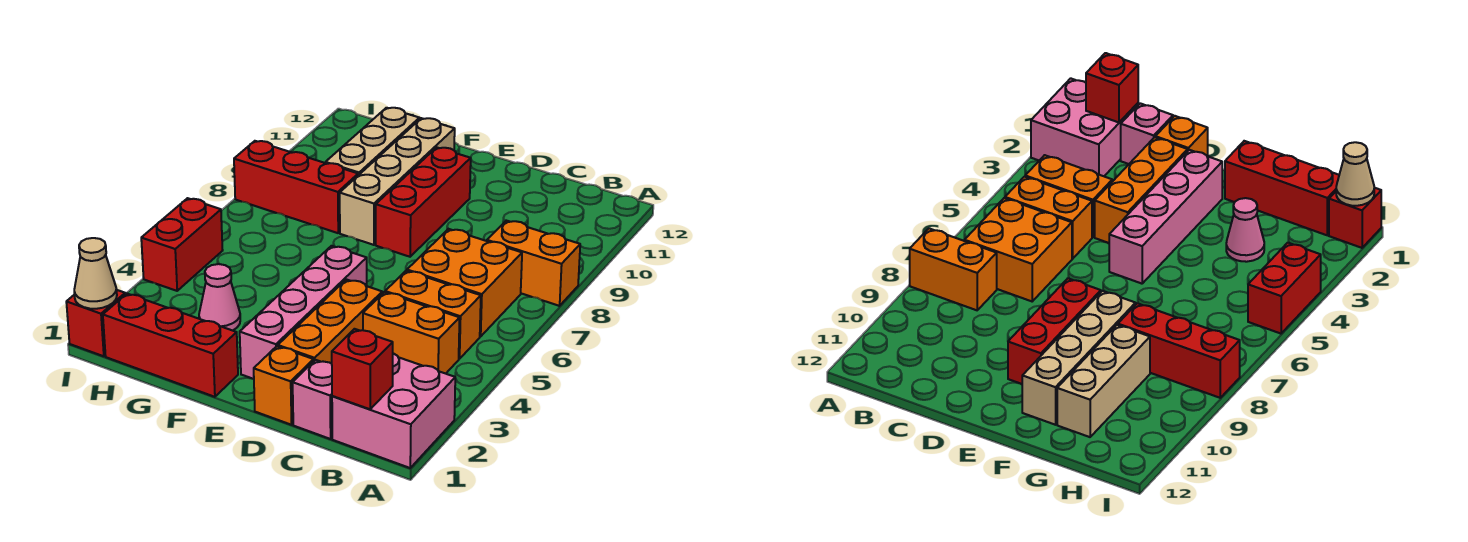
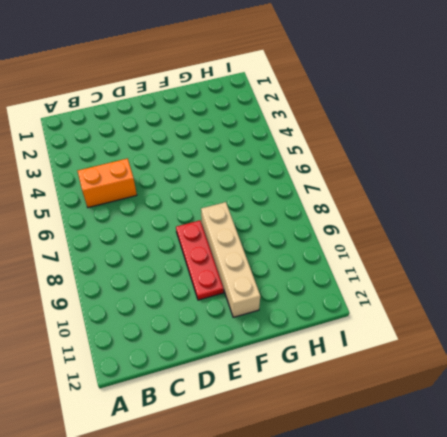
red 1x3 plate [176,220,224,300] -> red 1x3 brick [376,147,471,257]
none -> pink 2x2 brick [332,353,455,468]
none -> orange 1x2 brick [487,221,580,306]
none -> orange 1x2 brick [363,292,460,374]

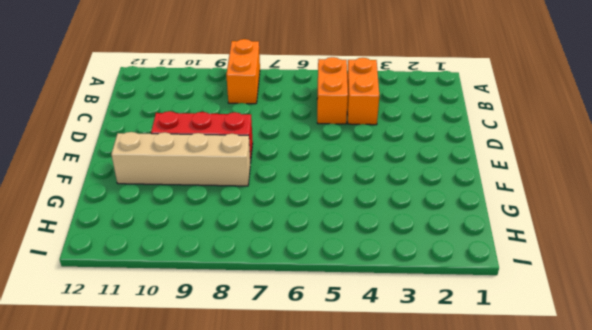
none -> pink 2x2 brick [332,353,455,468]
none -> orange 2x2 brick [407,229,522,337]
none -> pink 1x1 brick [293,360,332,439]

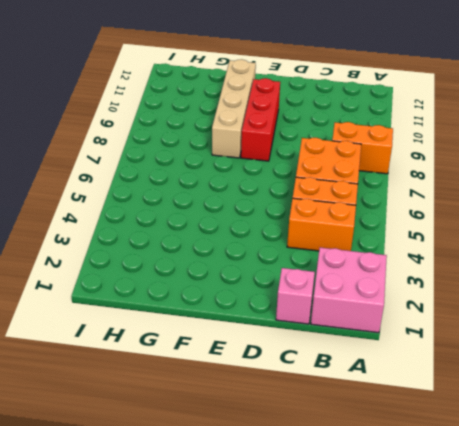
none -> orange 1x1 brick [254,346,314,425]
none -> orange 1x3 brick [278,279,382,364]
none -> pink 1x4 brick [240,246,367,379]

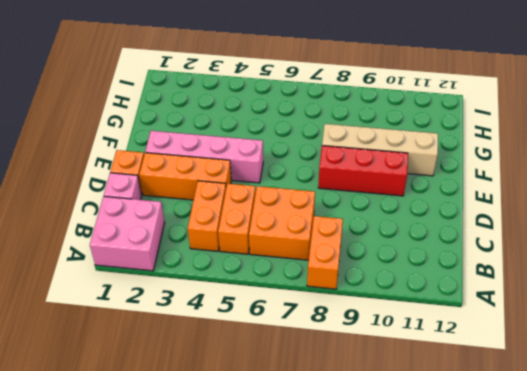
none -> red 1x3 brick [103,294,238,397]
none -> pink 1x1 cone [199,264,240,331]
none -> red 1x3 brick [234,141,358,233]

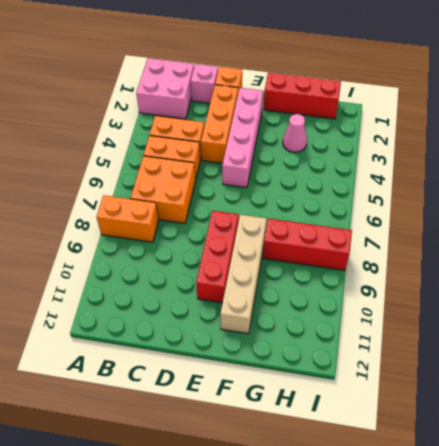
none -> tan 1x3 brick [326,108,420,175]
none -> red 1x1 brick [66,290,125,356]
none -> red 1x2 brick [141,198,223,291]

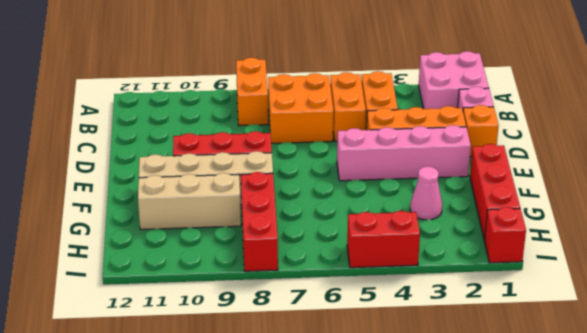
none -> red 1x1 brick [332,329,393,409]
none -> tan 1x1 cone [74,238,117,309]

